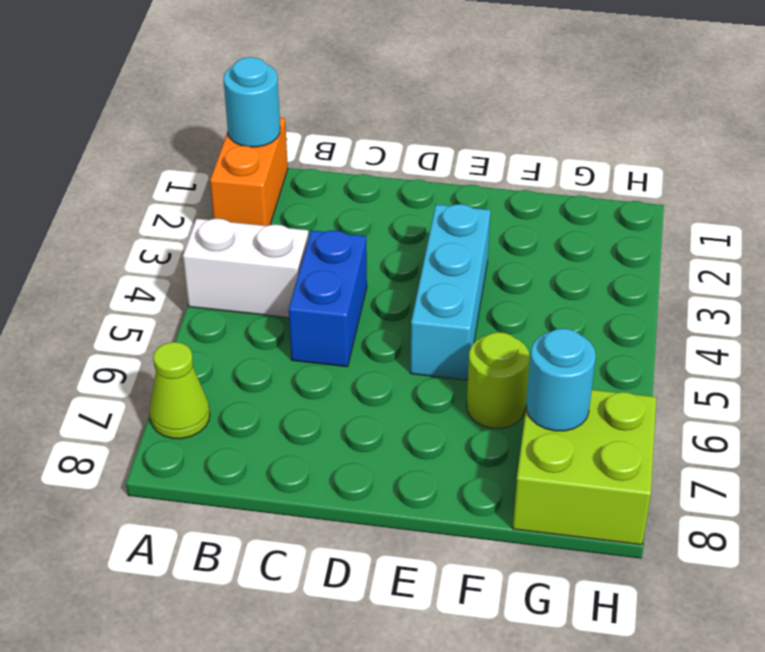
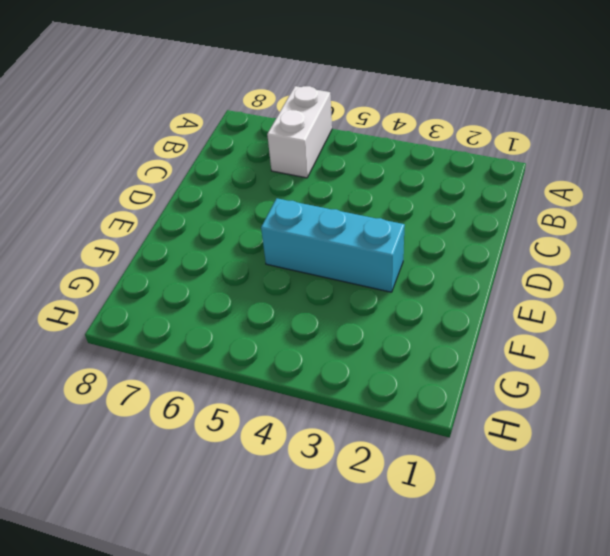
white 1x2 brick [267,86,332,178] -> white 1x2 brick moved to [183,219,309,318]
none -> orange 1x2 brick [210,118,288,226]
none -> lime 1x1 cone [150,342,210,439]

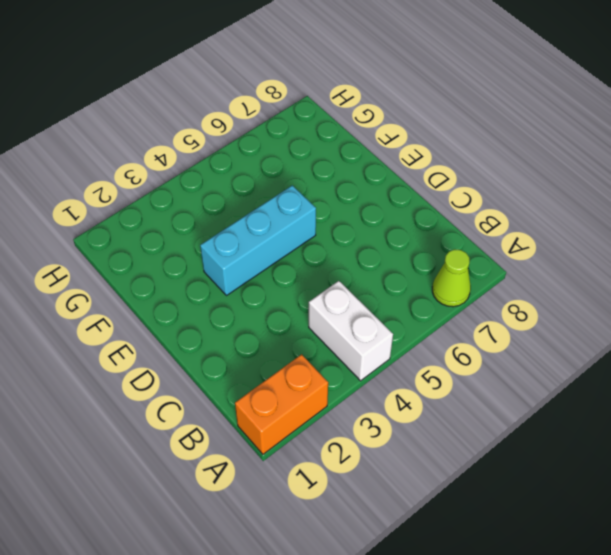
none -> blue 1x2 brick [289,230,367,367]
none -> lime 1x1 round brick [467,332,529,428]

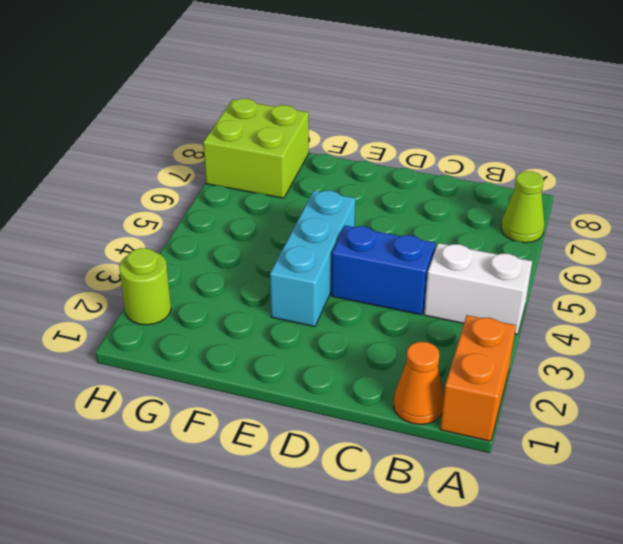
orange 1x1 cone [394,342,444,425] -> none
blue 1x2 brick [331,226,436,315] -> blue 1x2 brick turned to [289,230,367,367]
lime 1x1 round brick [119,248,171,325] -> lime 1x1 round brick moved to [467,332,529,428]
none -> cyan 1x1 round brick [224,57,280,147]
none -> cyan 1x1 round brick [526,329,596,431]

